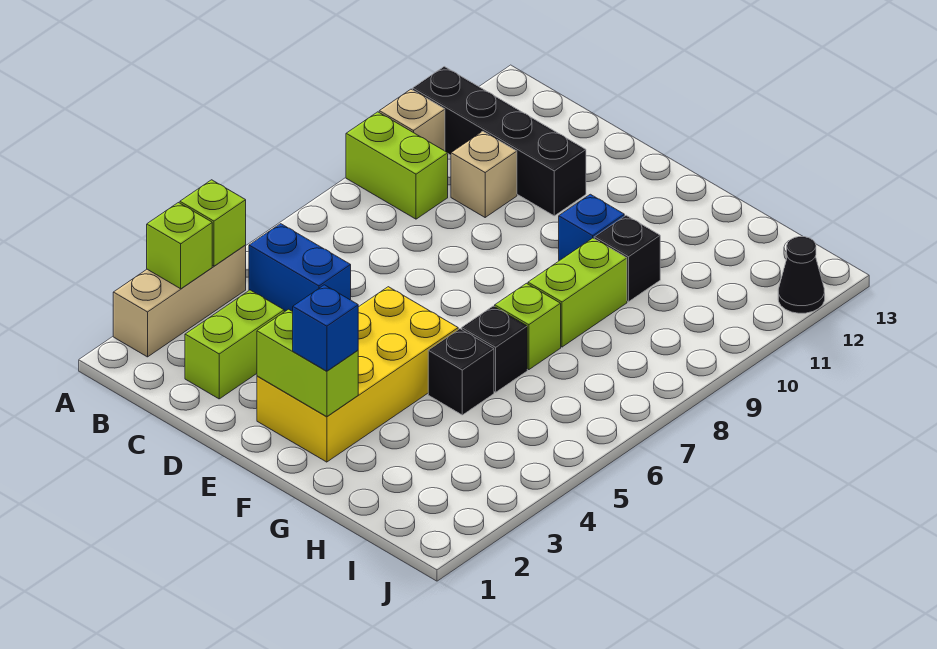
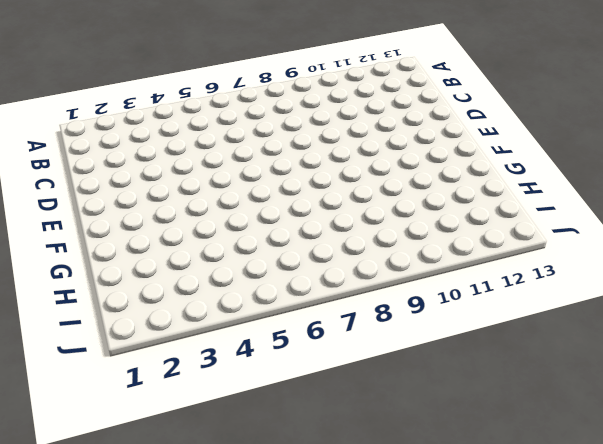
none -> tan 1x3 brick [113,245,246,357]
none -> lime 1x2 brick [346,112,448,219]
none -> tan 1x1 brick [379,89,445,151]

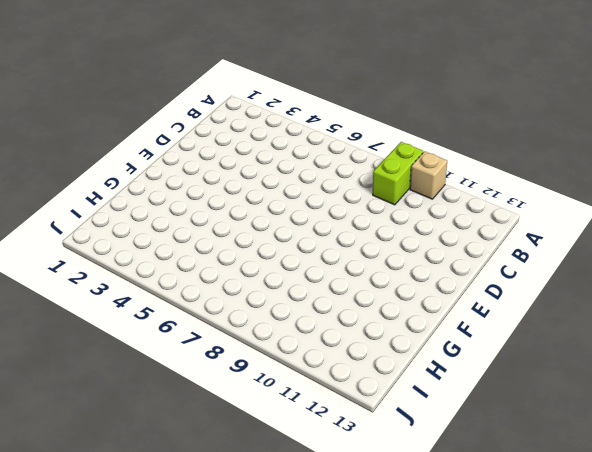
none -> tan 1x3 brick [113,245,246,357]
none -> black 1x4 brick [413,67,586,216]
none -> blue 1x2 brick [249,224,351,312]

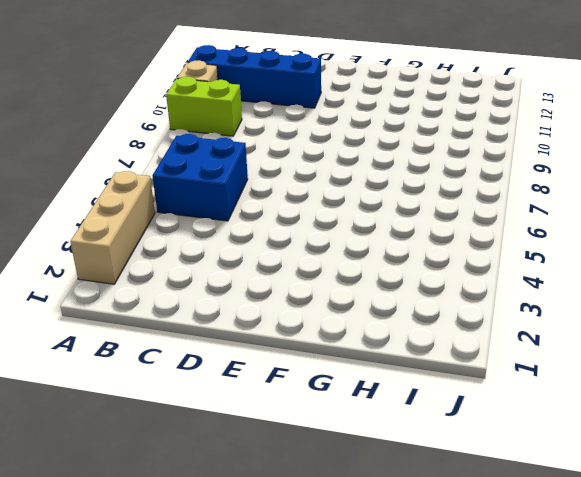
blue 1x4 brick [188,45,321,108] -> black 1x4 brick [413,67,586,216]
blue 2x2 brick [152,134,248,221] -> blue 1x2 brick [249,224,351,312]
none -> lime 1x2 brick [185,290,284,399]
none -> tan 1x1 brick [451,131,517,217]
none -> yellow 2x4 brick [257,287,458,462]

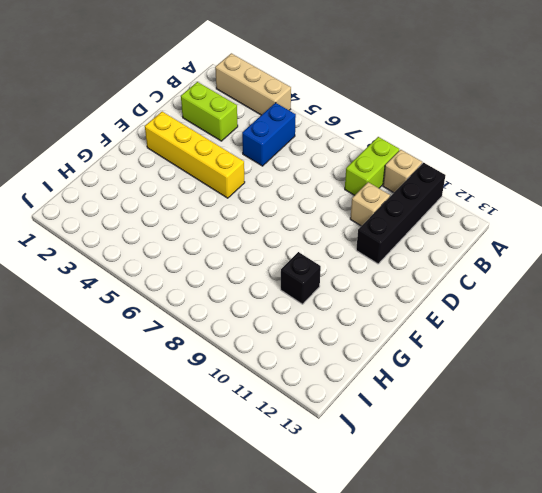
yellow 1x4 brick [145,112,245,198] -> yellow 2x4 brick [257,287,458,462]
none -> blue 1x1 brick [559,194,624,261]
none -> black 1x1 brick [428,329,494,415]
none -> black 1x1 brick [462,306,527,392]

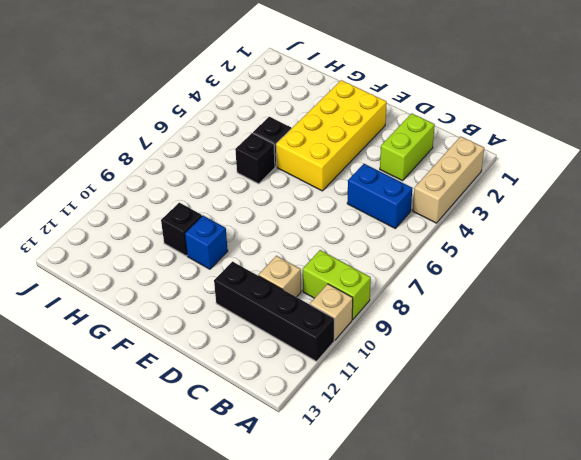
none -> lime 1x1 brick [495,283,561,370]
none -> lime 1x2 brick [528,238,627,347]
none -> black 1x1 cone [778,237,825,313]

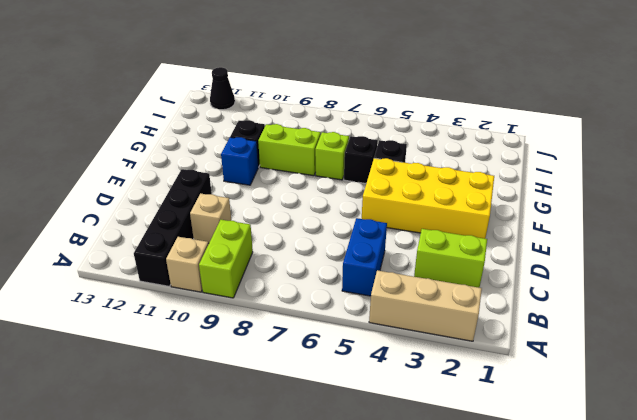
none -> lime 1x1 brick [147,203,212,289]
none -> lime 1x1 brick [180,180,246,266]
none -> lime 1x2 brick [257,309,358,417]

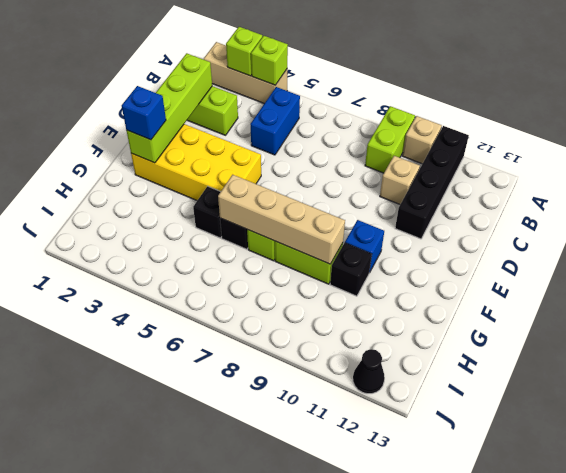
lime 1x4 brick [126,53,212,163] -> lime 1x2 brick [257,309,358,417]
tan 1x4 brick [218,175,345,264] -> none

